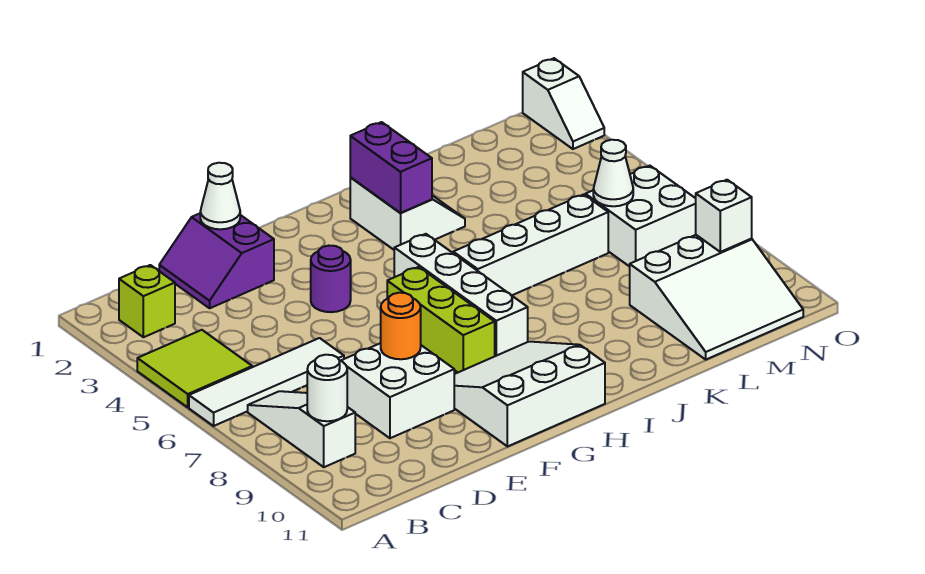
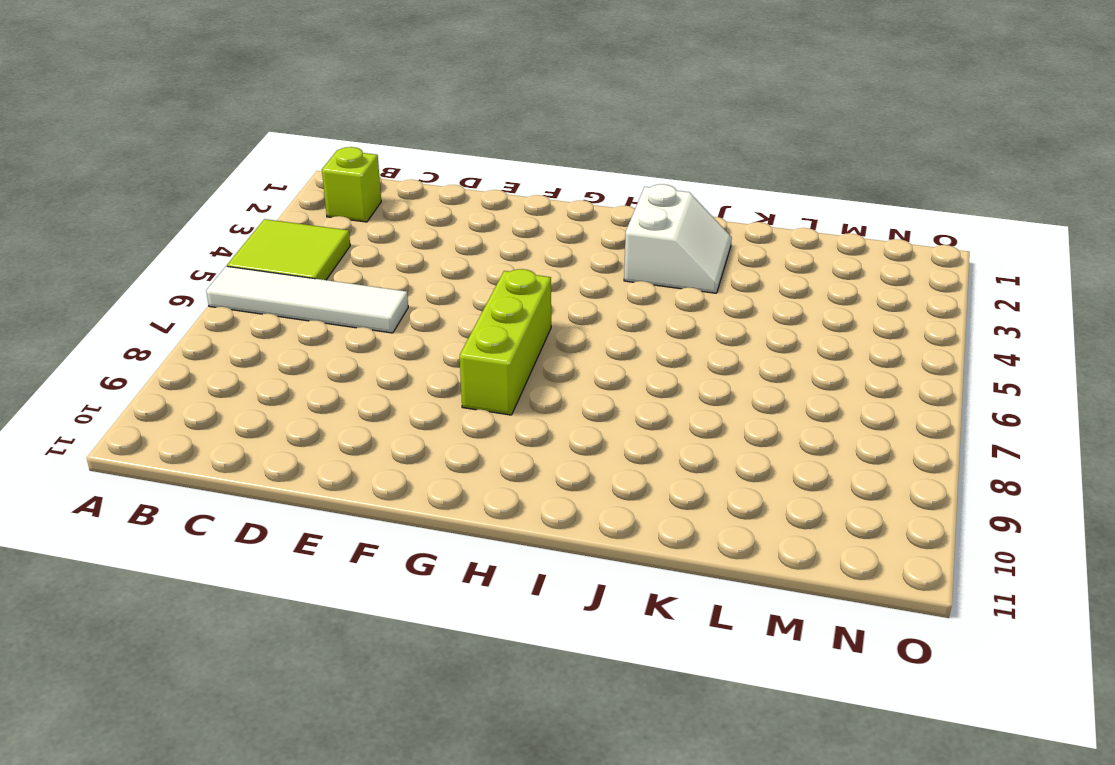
none -> white 1x3 slope [248,391,355,467]
none -> purple 2x2 slope [159,214,274,308]
none -> white 2x2 brick [341,343,454,438]

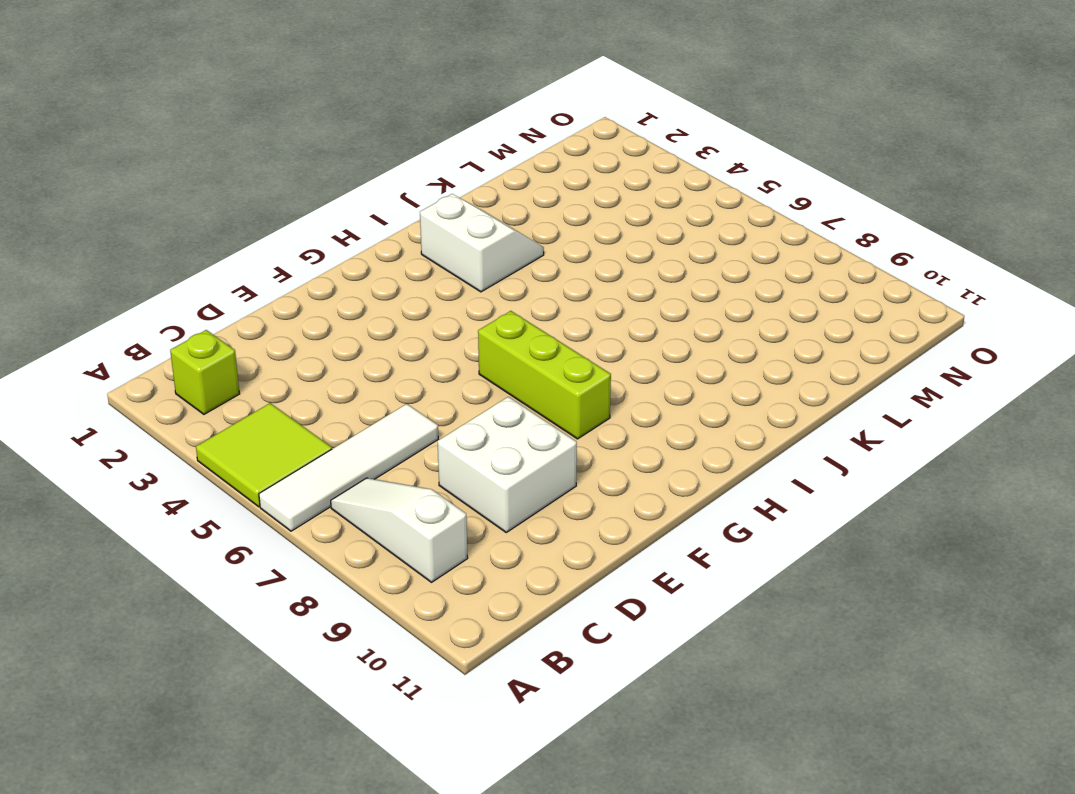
none -> purple 2x2 slope [159,214,274,308]
none -> purple 1x1 round brick [311,246,351,312]
none -> white 3x3 slope [454,342,605,447]

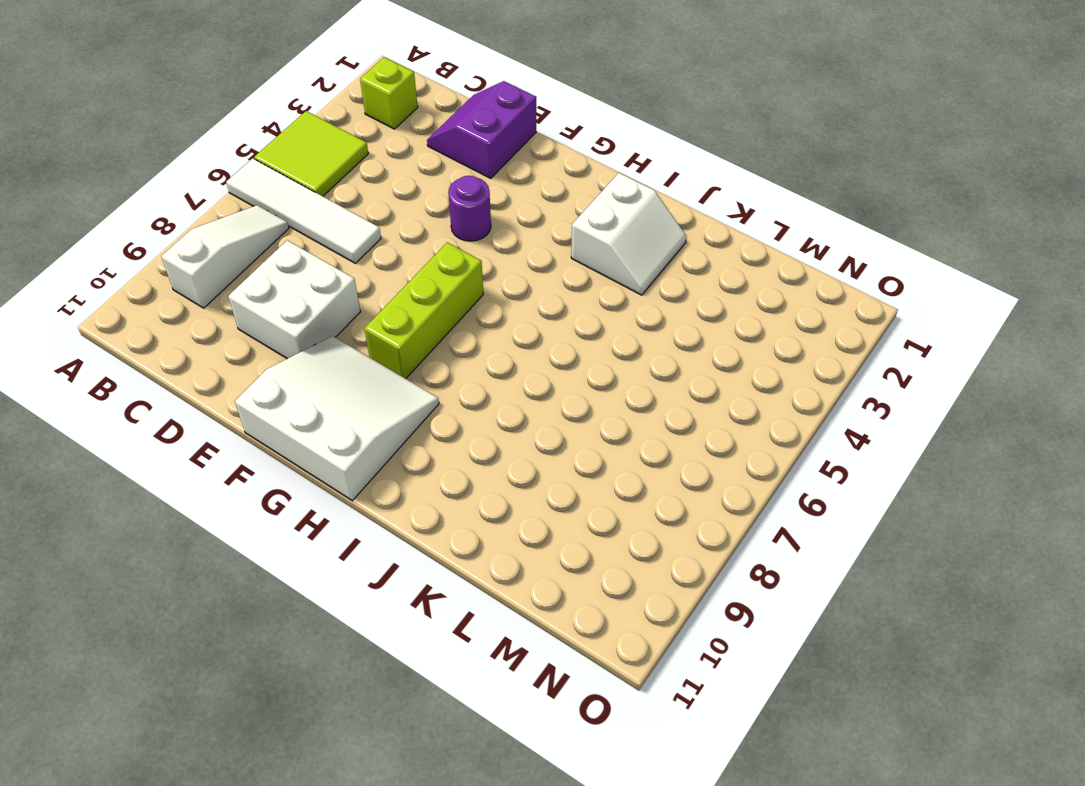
none -> white 1x4 brick [394,234,528,356]
none -> white 1x4 brick [453,195,608,295]
none -> white 3x3 slope [630,235,803,359]

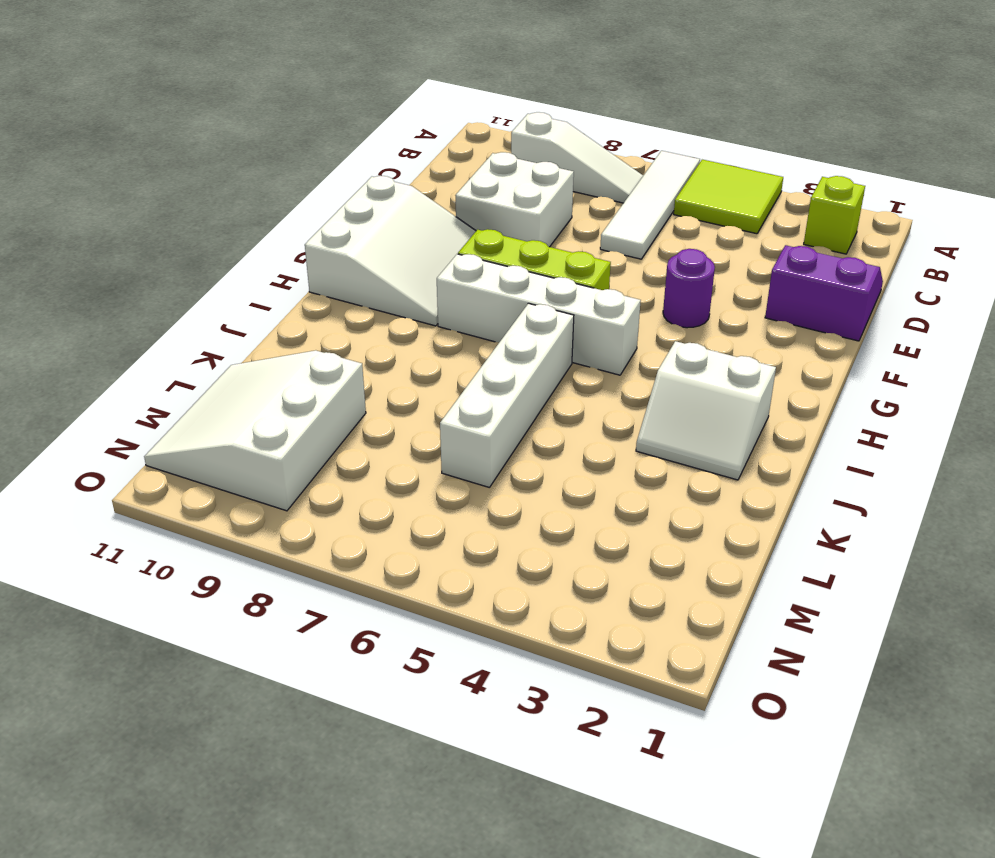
none -> white 2x2 brick [585,166,696,267]
none -> white 1x2 slope [523,58,604,149]
none -> white 1x1 round brick [307,355,347,421]

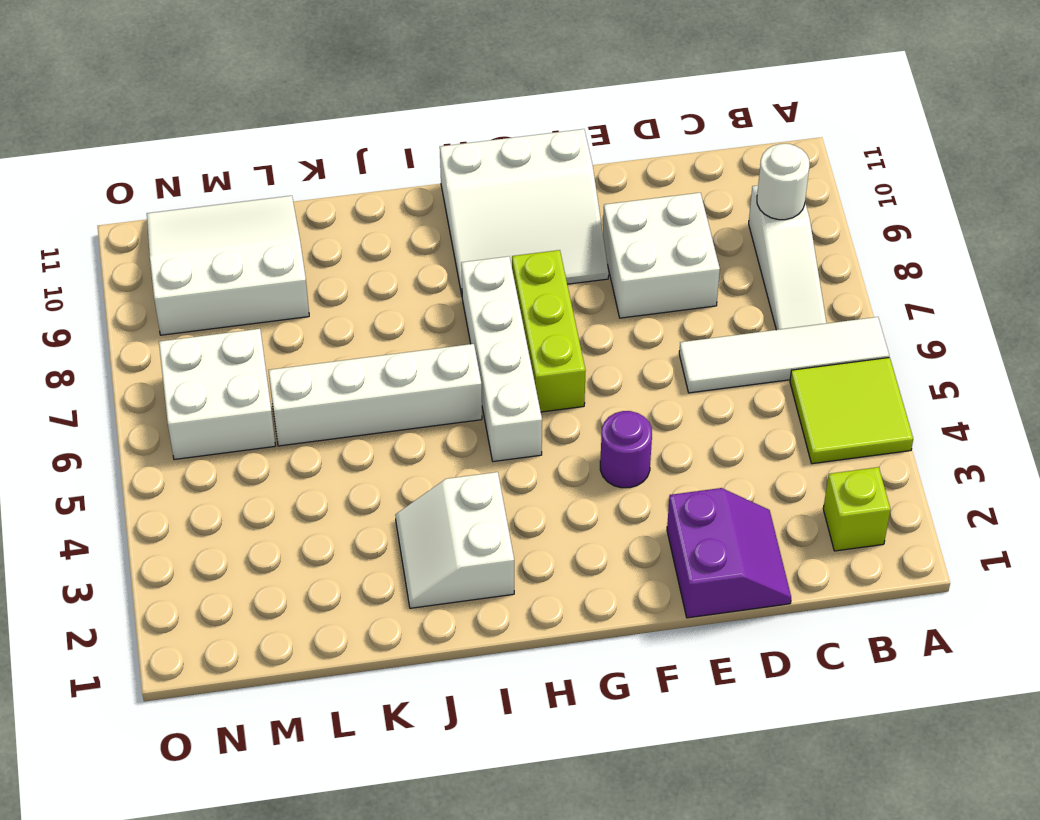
none -> white 1x2 slope [523,58,604,149]
none -> white 1x1 cone [200,163,240,229]
none -> orange 1x1 round brick [381,293,421,359]

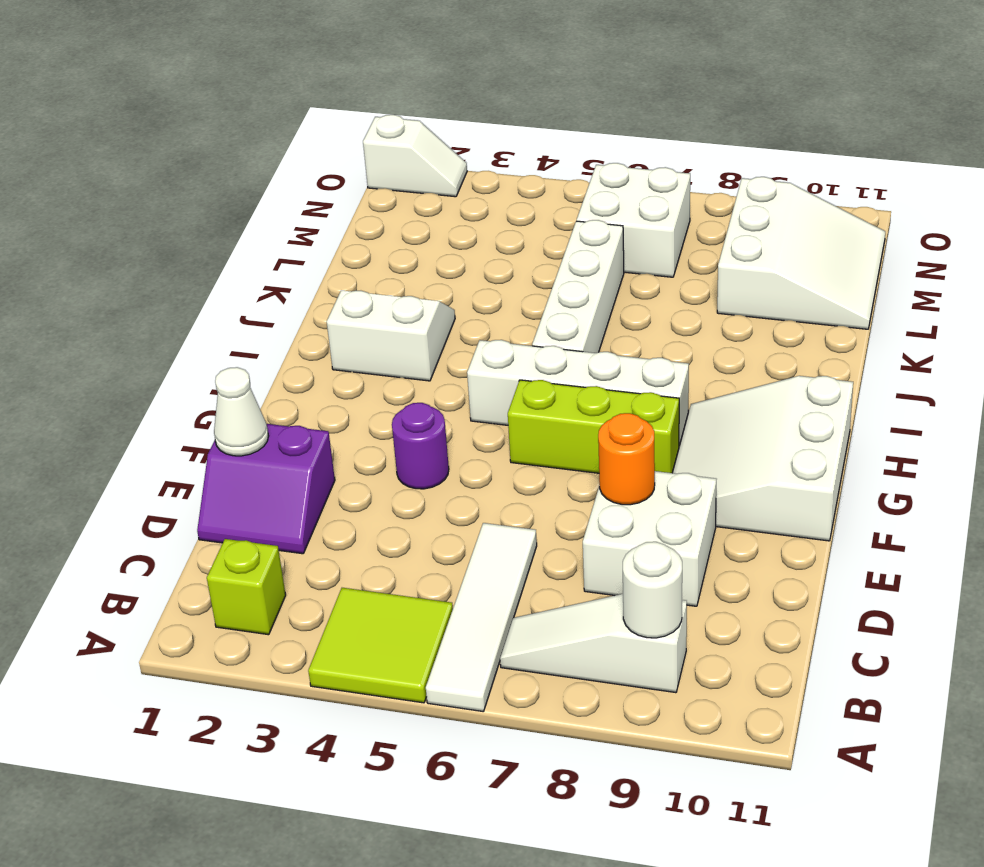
none -> purple 1x2 brick [350,122,432,213]
none -> white 1x1 cone [593,140,633,206]
none -> white 1x1 brick [696,180,752,252]

